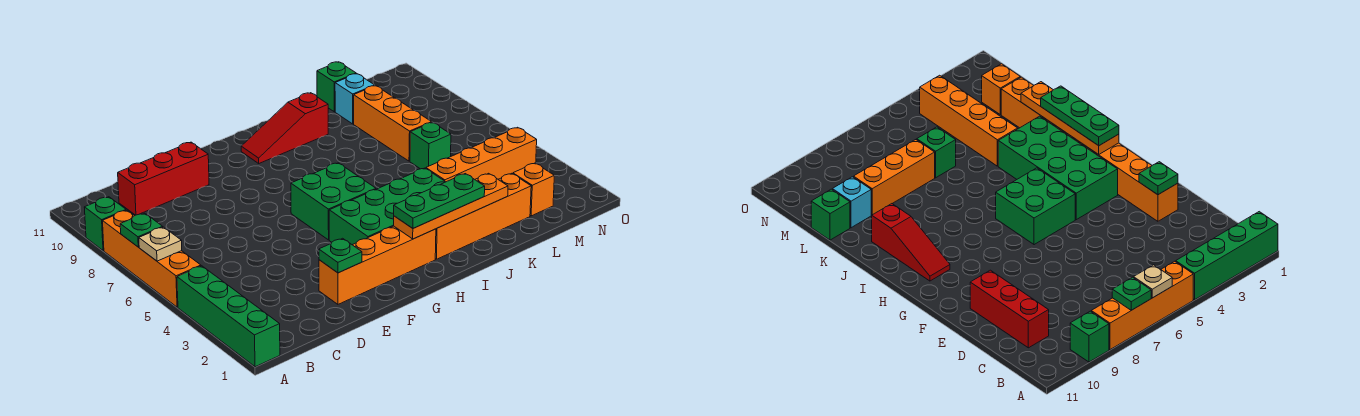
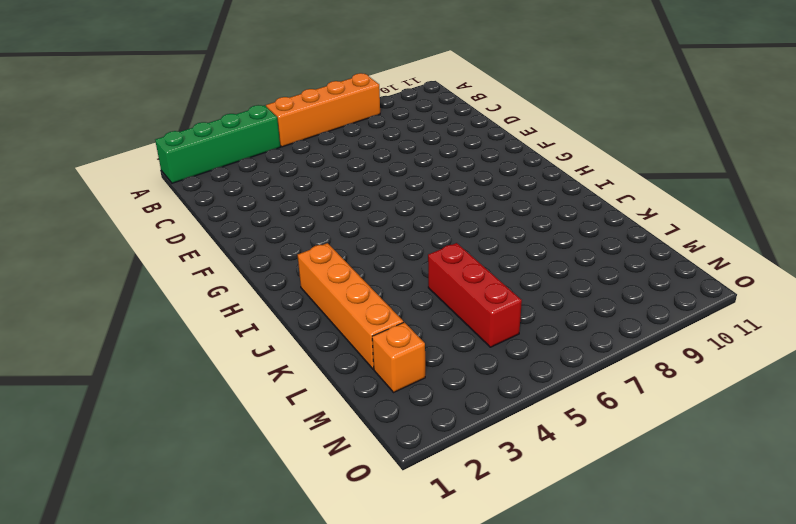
red 1x3 brick [428,243,522,347] -> red 1x3 brick moved to [118,142,209,215]
none -> green 1x1 brick [84,197,126,251]
none -> orange 1x4 brick [319,226,436,304]
none -> green 2x4 brick [329,168,445,245]

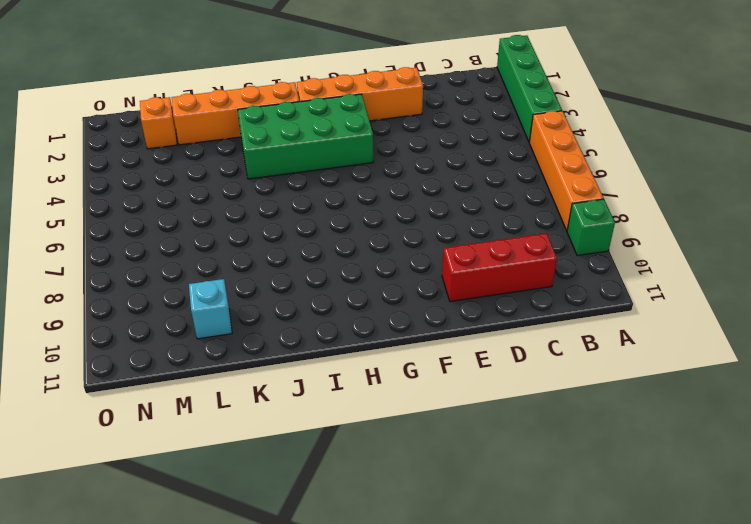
none -> green 2x2 brick [291,163,376,240]
none -> red 1x3 slope [241,93,328,163]
none -> orange 1x4 brick [426,127,537,182]

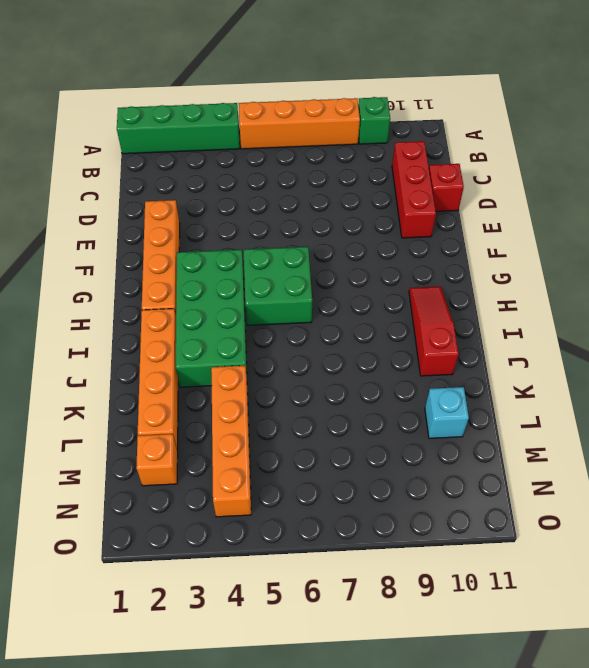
red 1x1 brick [429,164,464,212] -> none
none -> green 1x1 brick [410,122,451,169]
none -> orange 1x3 brick [354,86,432,161]
none -> green 1x1 brick [317,62,356,112]

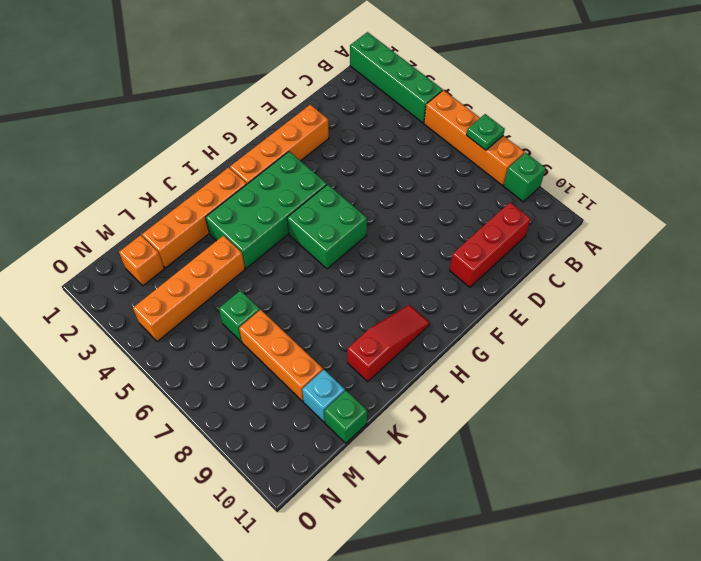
none -> tan 1x1 plate [139,227,182,261]
none -> green 1x1 plate [319,238,362,273]
none -> orange 1x4 plate [394,173,508,239]

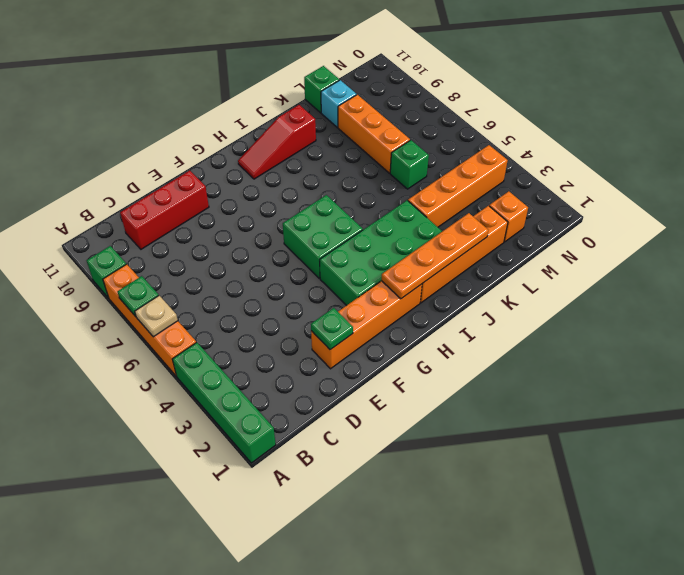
none -> green 1x3 plate [394,174,485,228]

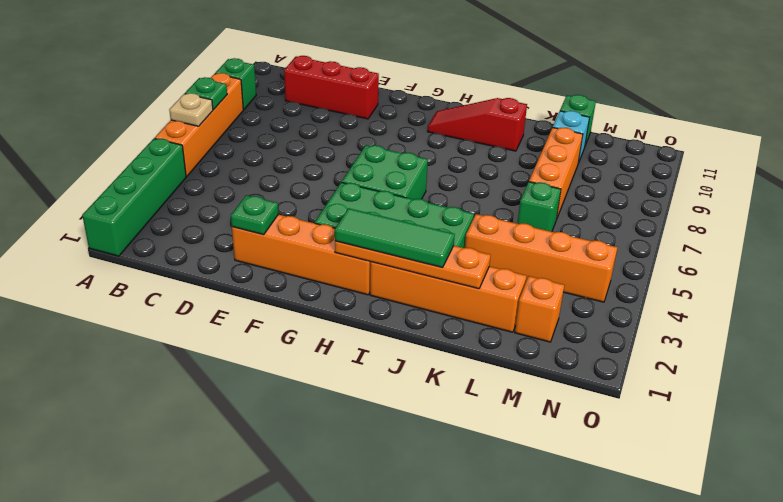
green 1x3 tile [335,208,455,267] -> green 1x3 plate [394,174,485,228]

